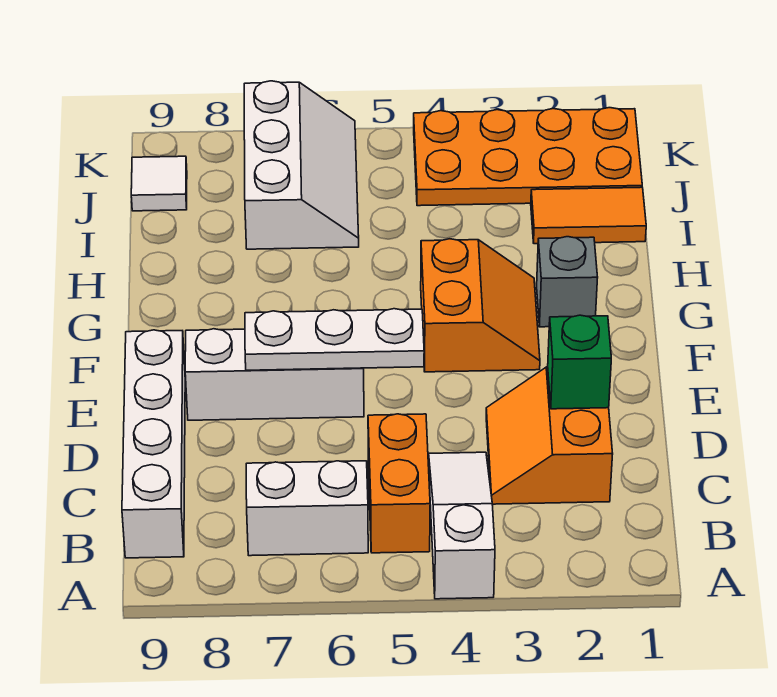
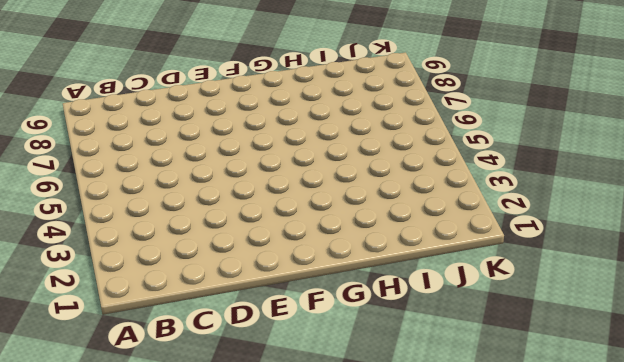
none -> white 1x3 slope [429,452,495,599]
none -> orange 1x2 brick [368,414,430,553]
none -> white 1x2 brick [246,461,368,556]

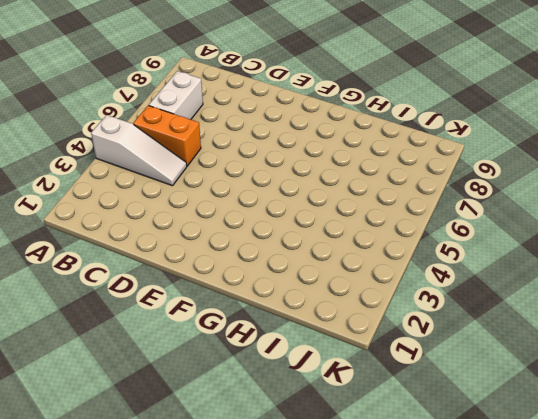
none -> white 1x4 brick [122,330,185,558]
none -> orange 2x2 slope [486,367,613,504]
none -> white 1x3 brick [185,329,364,420]

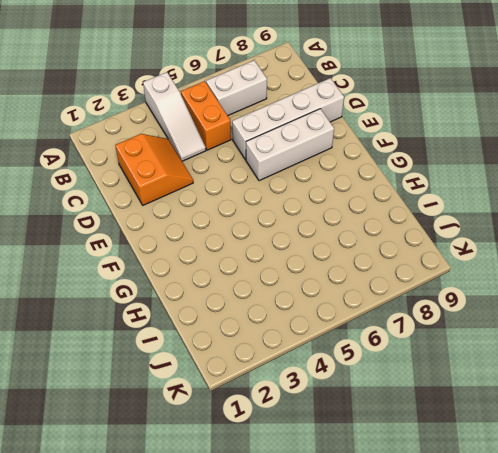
white 1x4 brick [232,78,344,160] -> white 1x4 brick turned to [122,330,185,558]
none -> orange 2x2 slope [421,239,540,372]
none -> grey 1x1 brick [537,237,598,327]
none -> orange 1x2 tile [531,187,646,244]

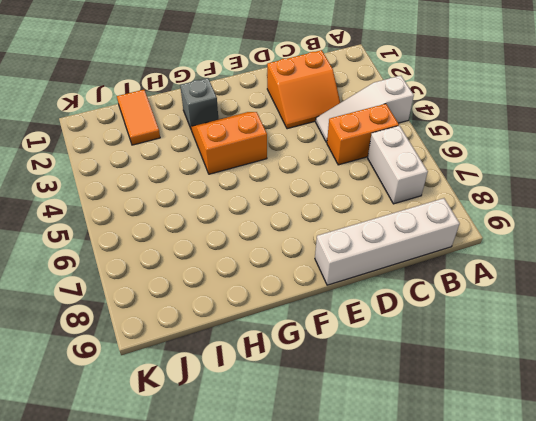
none -> white 1x3 brick [185,329,364,420]
none -> white 2x3 slope [244,81,359,249]
none -> orange 2x4 plate [414,108,642,206]

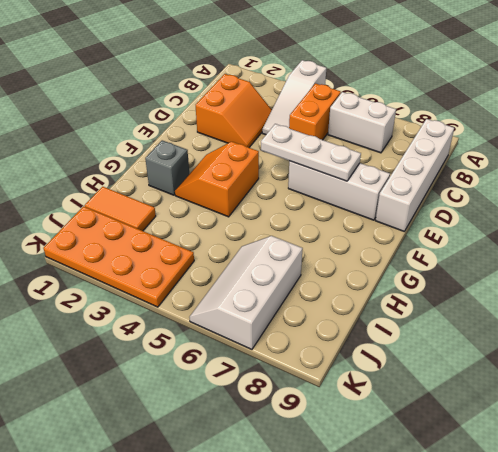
none -> white 1x1 tile [131,156,187,211]
none -> green 1x1 brick [548,315,611,409]

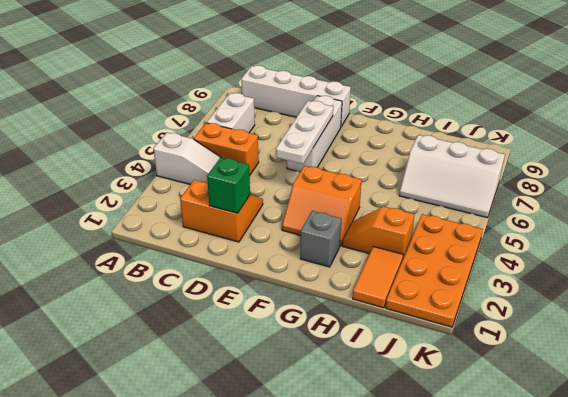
orange 1x2 slope [342,207,414,258] -> none
none -> white 1x1 tile [131,156,187,211]

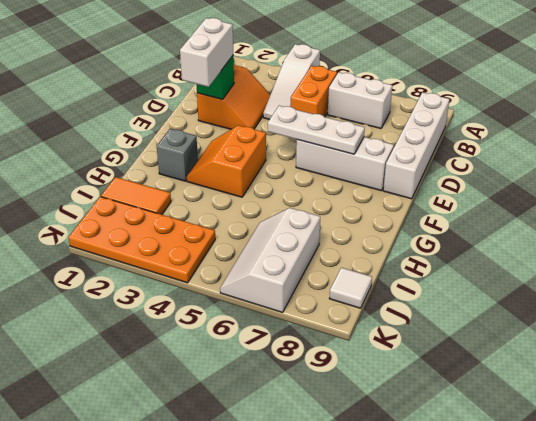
white 1x2 brick [180,18,233,87] -> none

